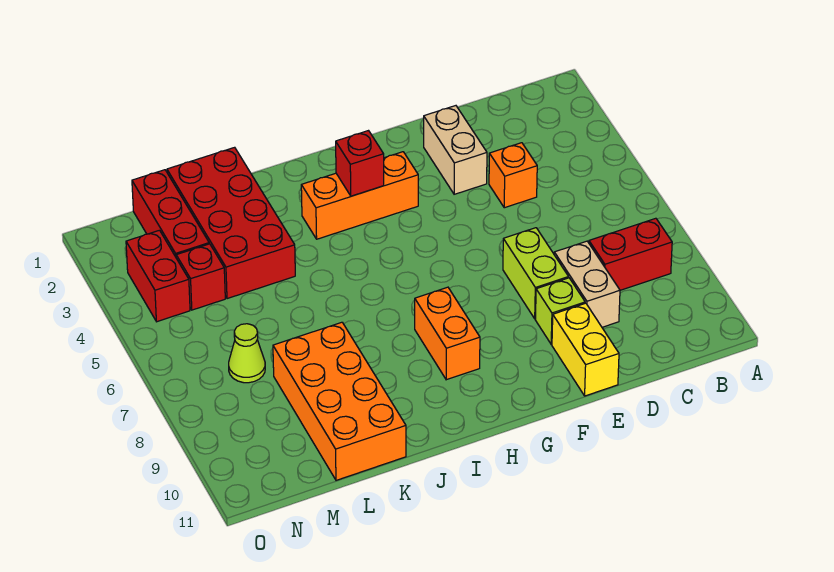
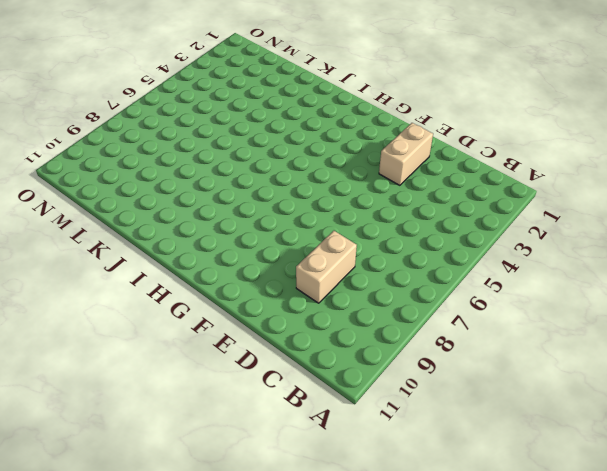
none -> red 1x2 brick [589,218,672,290]
none -> orange 1x1 brick [489,143,537,208]
none -> lime 1x2 brick [503,228,568,319]

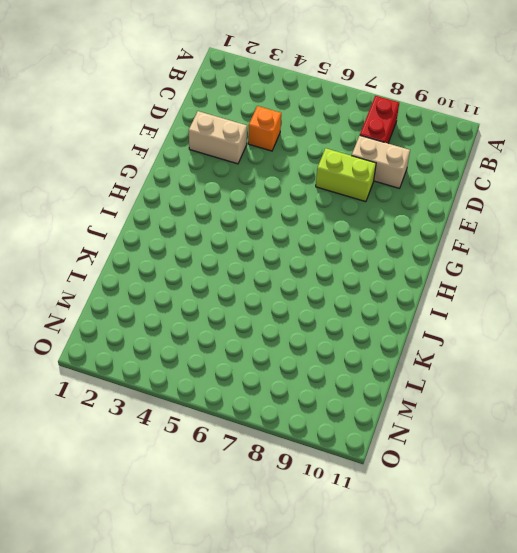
none -> lime 1x1 brick [535,278,585,344]
none -> yellow 1x2 brick [552,303,619,396]
none -> orange 1x3 brick [301,152,418,239]

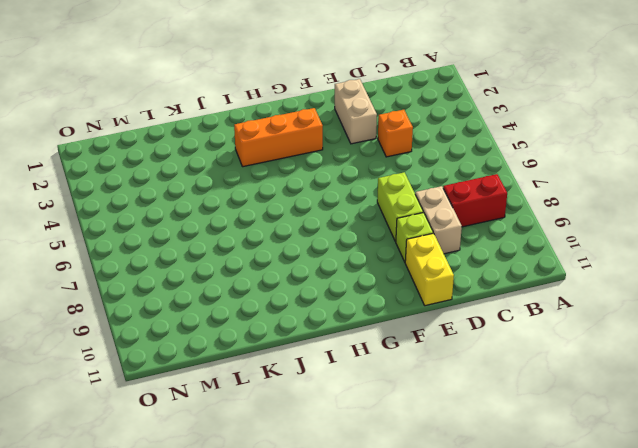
none -> orange 1x2 brick [415,287,480,380]
none -> red 2x4 brick [167,147,295,299]
none -> orange 2x4 brick [273,322,406,480]

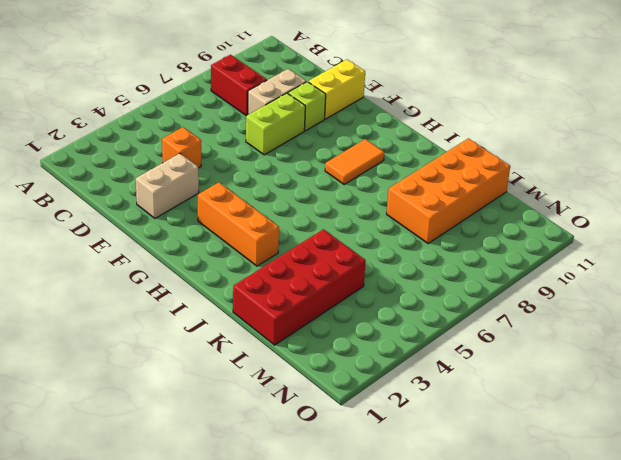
orange 1x2 tile [325,139,384,184] -> orange 1x2 brick [415,287,480,380]
none -> red 1x3 brick [132,170,209,257]
none -> red 1x1 brick [176,244,225,310]
none -> lime 1x1 cone [229,324,265,383]

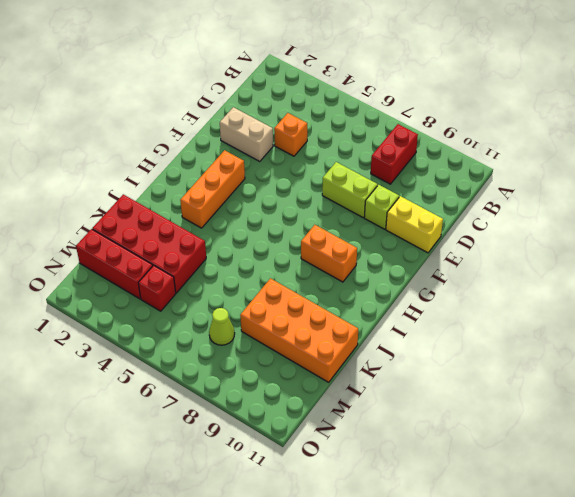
none -> tan 1x2 brick [554,241,620,327]
none -> red 1x2 brick [126,230,190,322]
none -> red 1x1 brick [336,131,384,196]

